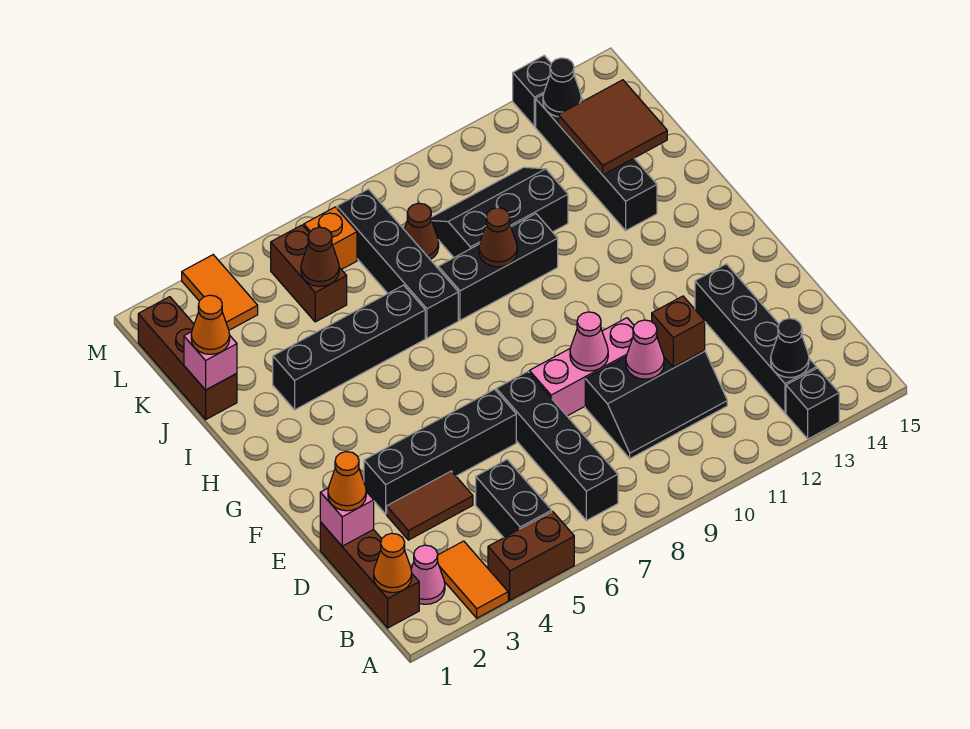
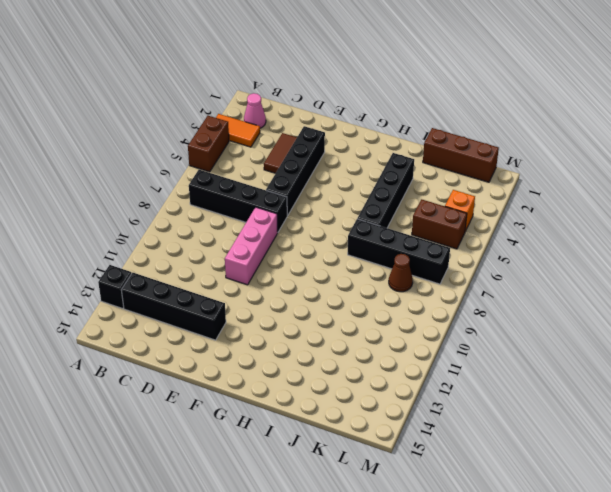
orange 1x1 brick [445,190,475,231] -> orange 1x1 brick moved to [304,207,357,270]
none -> brown 1x3 brick [320,522,419,628]
none -> black 1x2 brick [476,460,552,538]
none -> black 2x3 slope [585,350,727,459]
none -> black 1x3 brick [438,214,558,320]

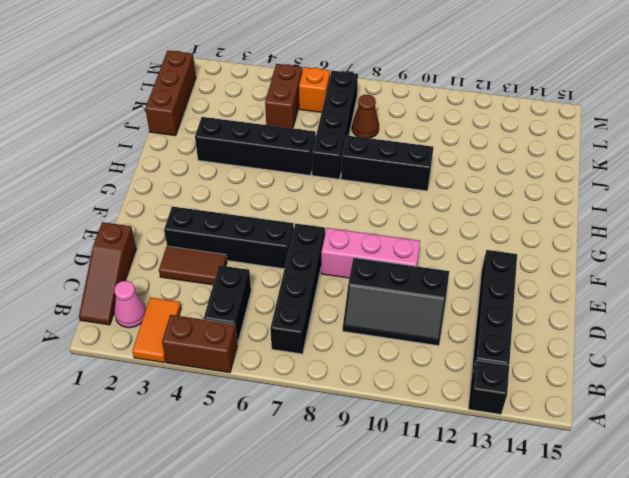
brown 1x3 slope [79,222,136,325] -> brown 1x3 brick [320,522,419,628]
none -> black 1x4 brick [536,95,657,231]
none -> black 2x3 slope [431,167,568,258]
none -> orange 1x2 tile [182,255,258,330]
none -> black 1x1 brick [513,56,551,127]

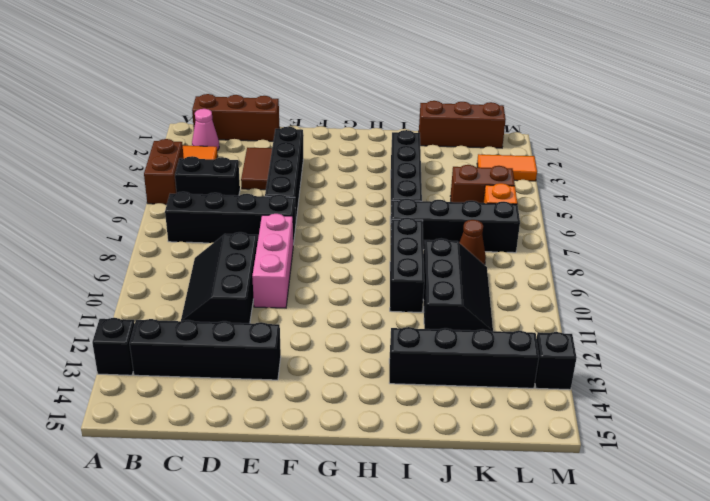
none -> orange 1x1 cone [374,533,412,593]
none -> black 1x1 cone [771,318,809,378]
none -> pink 1x1 brick [320,488,374,546]
none -> pink 1x1 cone [626,320,664,379]

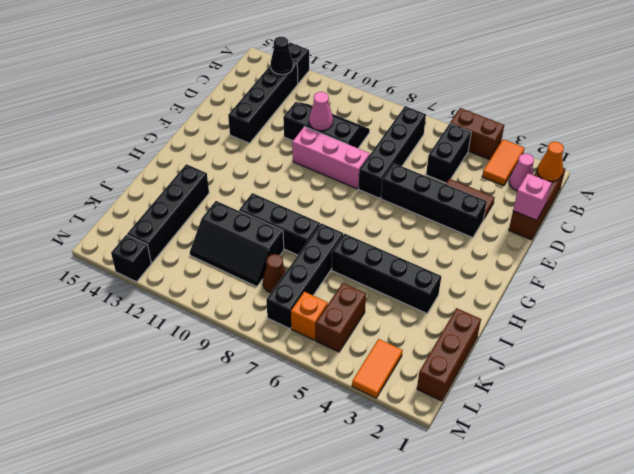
none -> brown 1x1 brick [652,296,705,367]
none -> pink 1x1 cone [570,312,608,371]
none -> brown 1x1 cone [479,208,517,267]
none -> pink 1x1 brick [184,332,237,390]

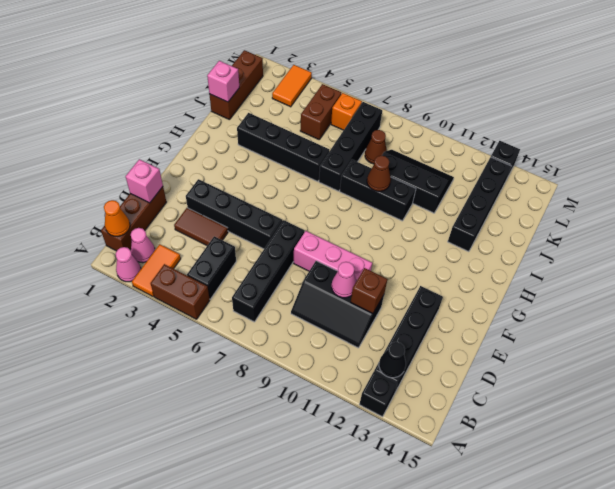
pink 1x1 cone [116,247,141,282] -> pink 1x1 cone moved to [570,312,608,371]
none -> brown 2x2 tile [558,80,667,175]
none -> brown 1x1 cone [301,227,339,287]
none -> black 1x1 cone [543,58,581,117]
none -> orange 1x1 cone [328,452,366,511]

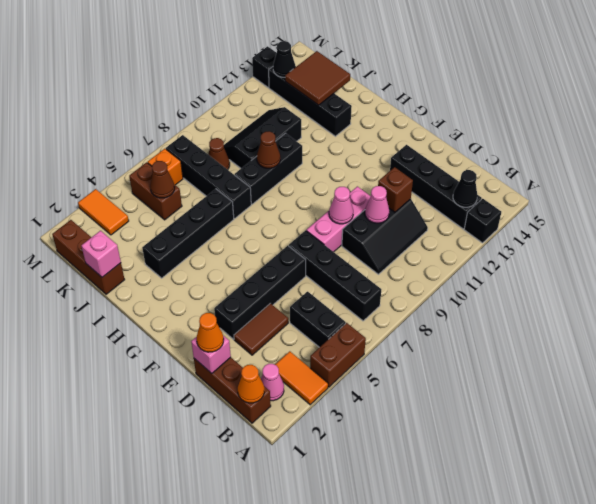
none -> orange 1x1 cone [191,295,230,354]

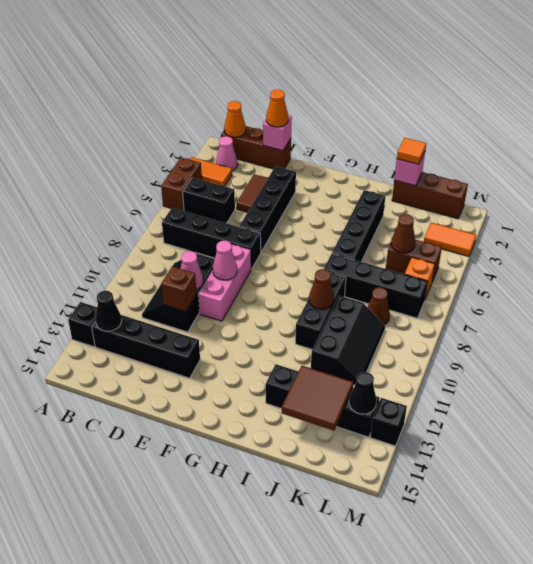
orange 1x1 tile [397,138,426,164] -> orange 1x1 cone [191,295,230,354]

